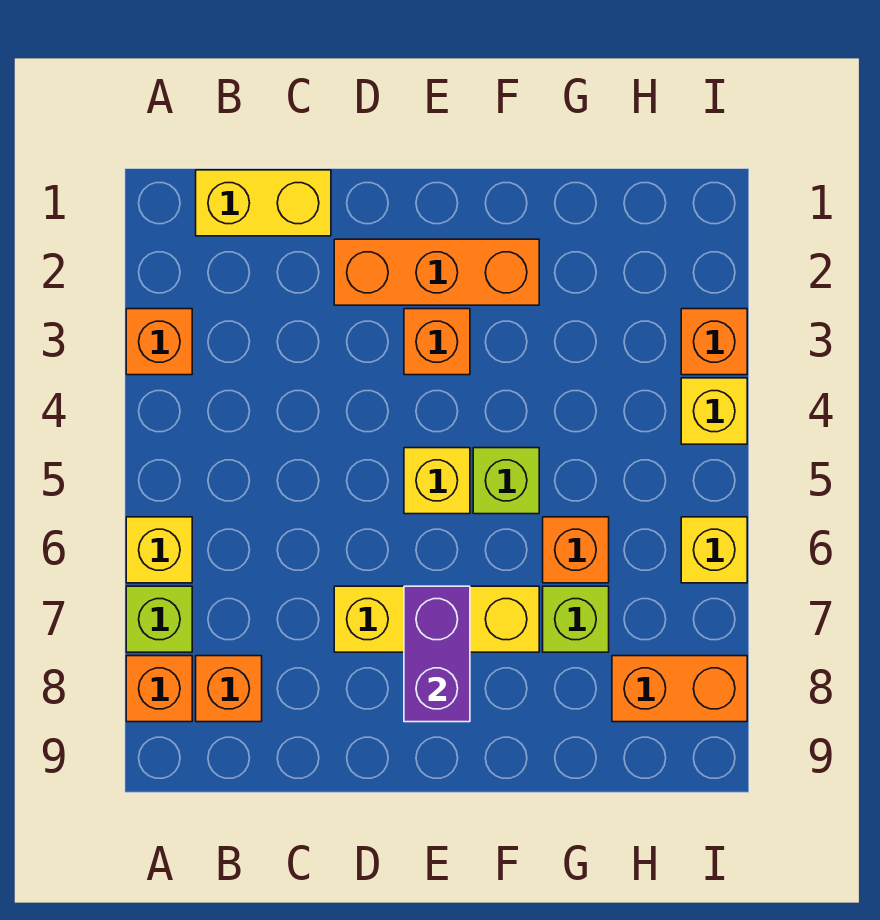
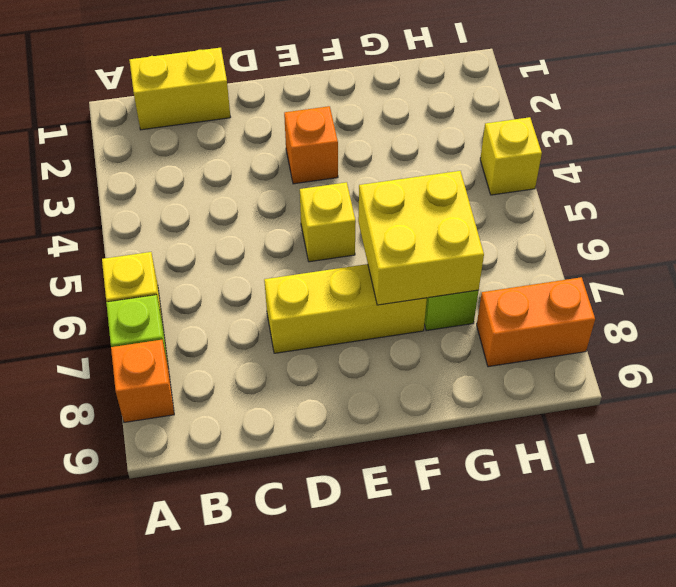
yellow 2x2 brick [358,171,484,305] -> none
none -> orange 1x1 brick [126,309,192,375]
none -> orange 1x1 brick [196,656,262,722]
none -> orange 1x3 brick [334,239,539,305]

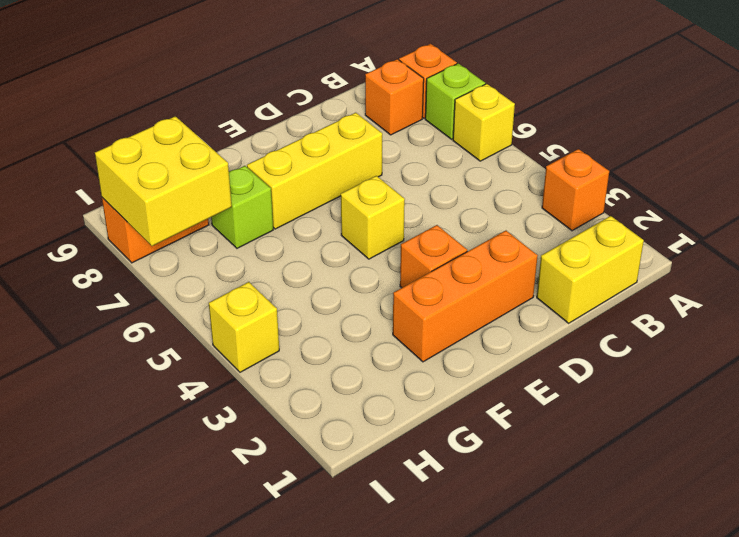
yellow 2x2 brick [95,116,232,246] -> none
none -> lime 1x1 brick [473,448,539,514]
none -> orange 1x1 brick [543,517,609,583]
none -> orange 1x1 brick [681,309,747,375]

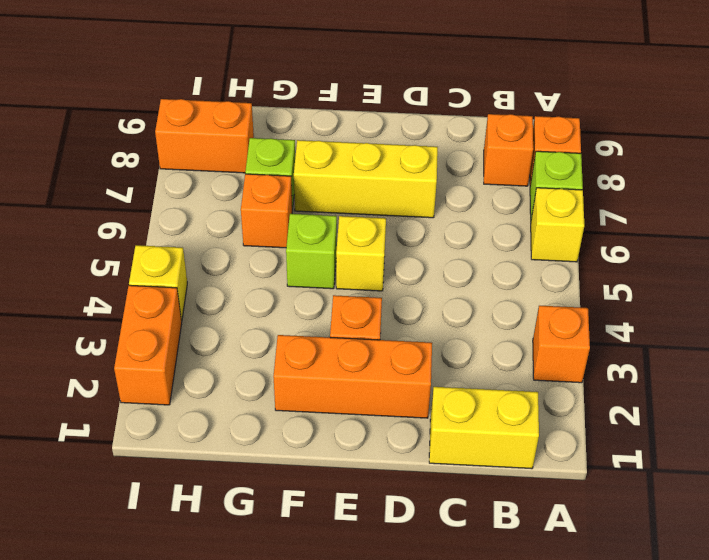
orange 1x2 brick [114,285,182,405] -> orange 1x1 brick [681,309,747,375]
none -> yellow 1x1 brick [681,517,747,583]
none -> purple 1x2 brick [404,586,470,722]

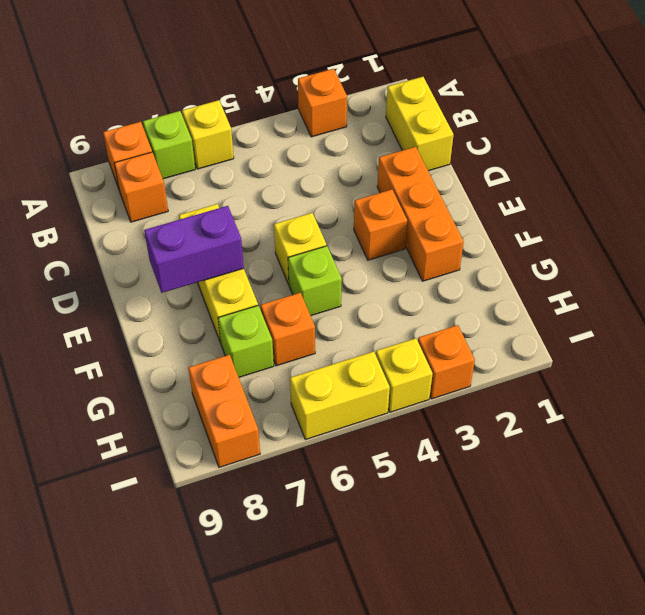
yellow 1x2 brick [290,351,390,440] -> yellow 1x1 brick [681,517,747,583]

